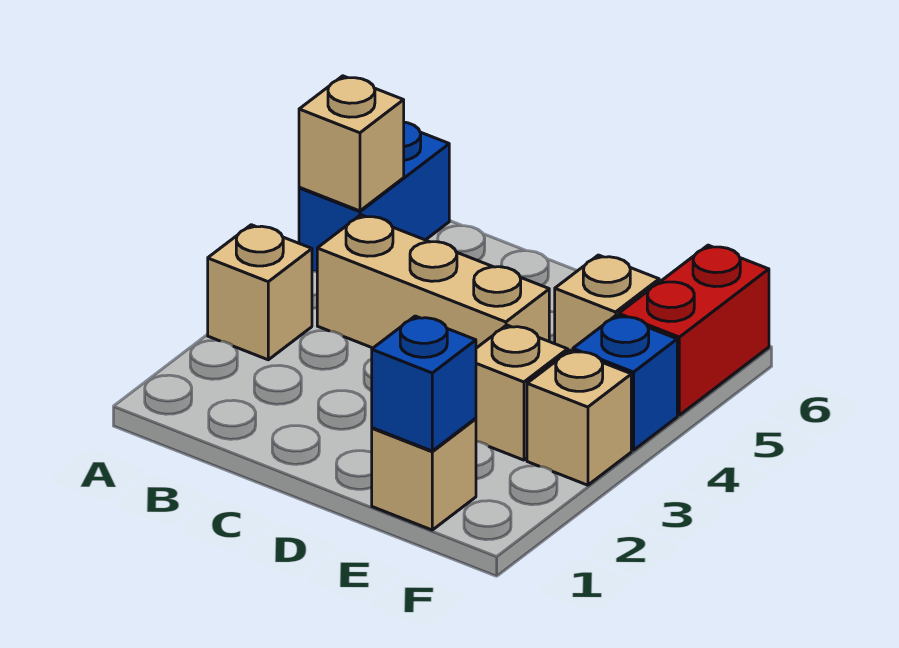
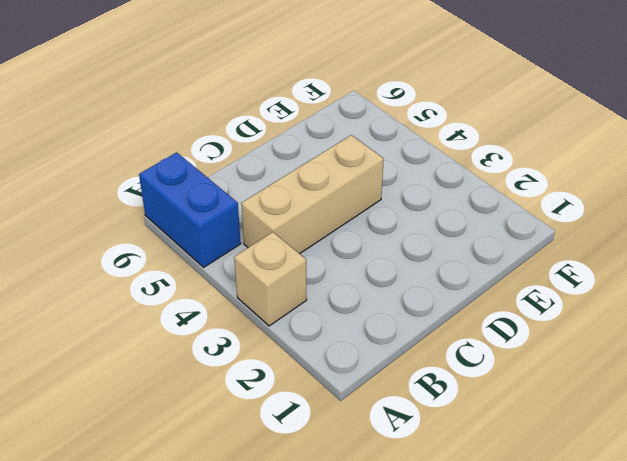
none -> tan 1x1 brick [372,419,476,530]
none -> tan 1x1 brick [475,325,568,460]

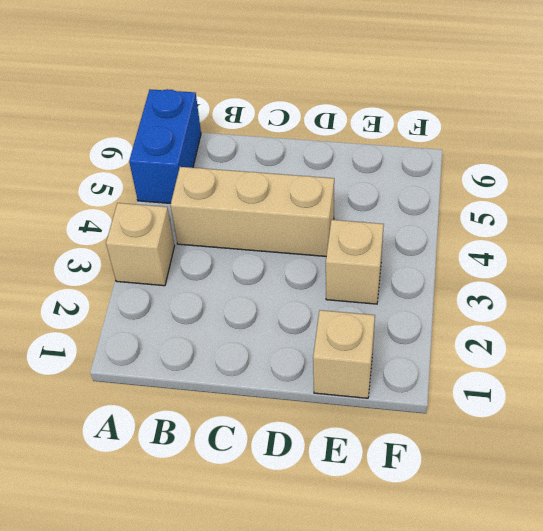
none -> tan 1x1 brick [555,255,659,352]
none -> tan 1x1 brick [527,350,631,485]

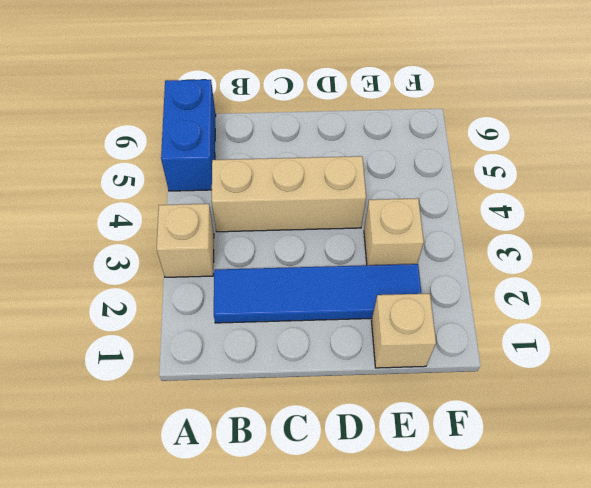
blue 1x4 tile [214,264,422,323] -> none
none -> tan 1x1 brick [555,255,659,352]
none -> tan 1x1 brick [527,350,631,485]

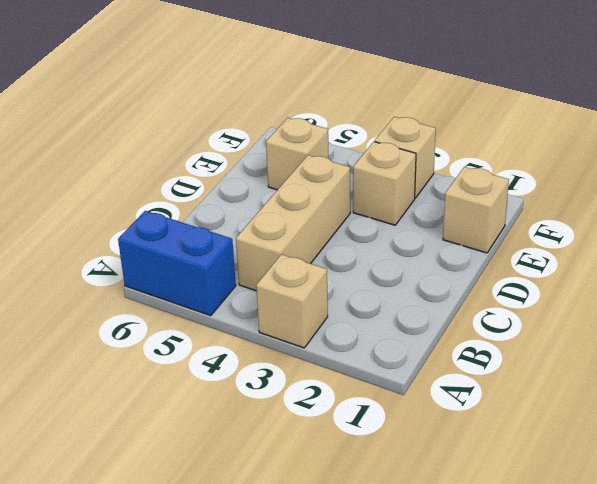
none -> blue 1x1 brick [573,315,677,450]
none -> red 1x2 brick [619,245,769,415]

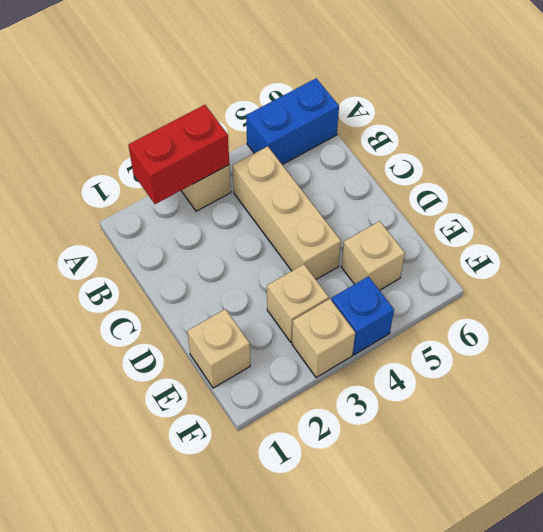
red 1x2 brick [128,105,229,204] -> red 1x2 brick moved to [619,245,769,415]
none -> tan 1x1 brick [299,76,404,211]
none -> blue 1x1 brick [372,316,476,451]

